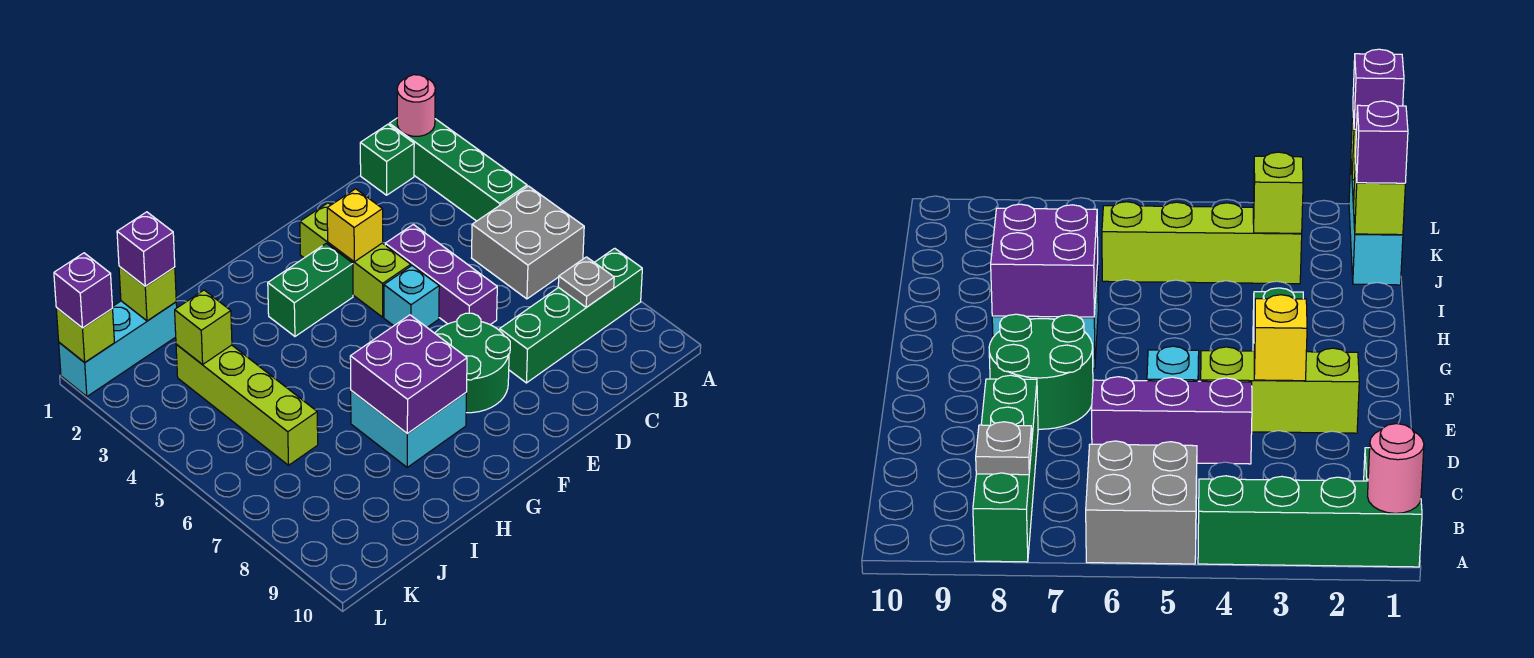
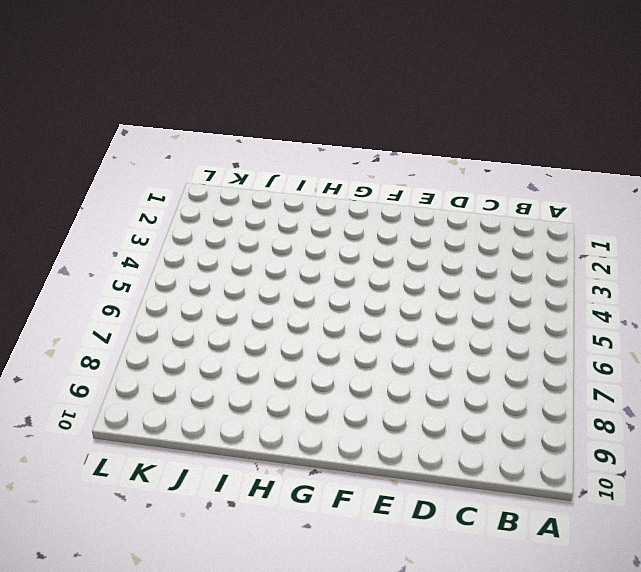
none -> green 1x4 brick [389,118,527,221]
none -> grey 2x2 brick [472,186,584,299]
none -> green 1x4 brick [500,248,642,383]

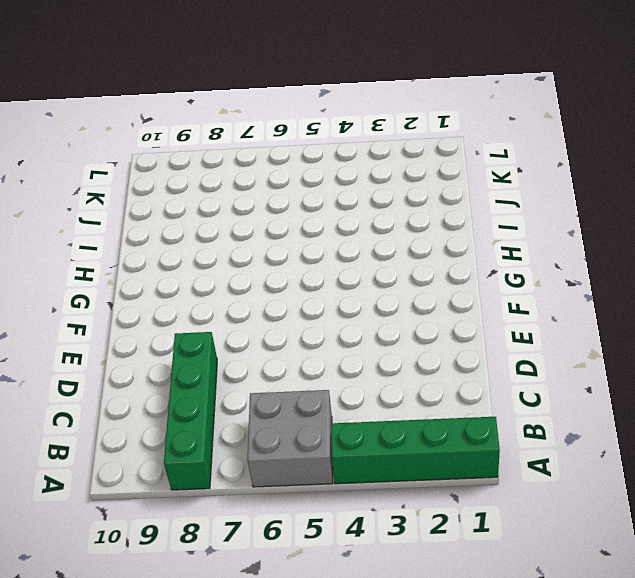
none -> green 1x1 brick [360,124,414,195]
none -> purple 1x3 brick [385,224,497,325]
none -> lime 1x3 brick [300,203,411,317]

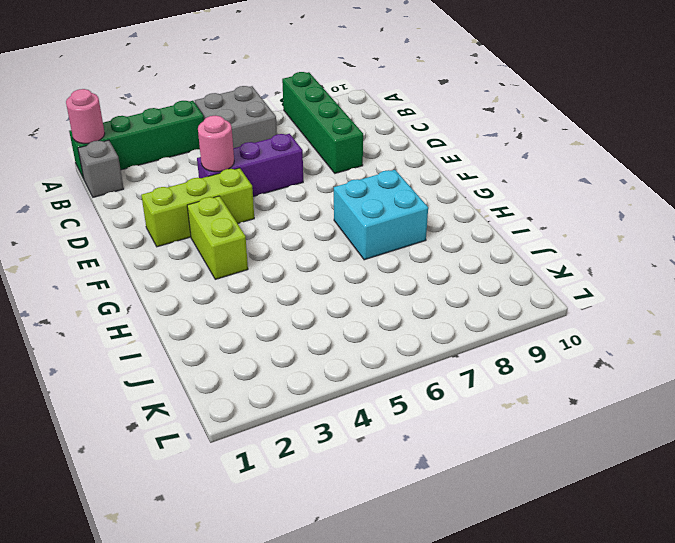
grey 1x1 brick [78,140,124,197] -> green 1x1 brick [360,124,414,195]
pink 1x1 round brick [198,115,234,172] -> none
lime 1x2 brick [187,196,248,279] -> green 1x2 brick [268,243,353,336]
none -> cyan 1x1 brick [384,266,439,327]
none -> green 2x2 round brick [435,313,510,413]
none -> cyan 1x3 brick [59,301,177,396]

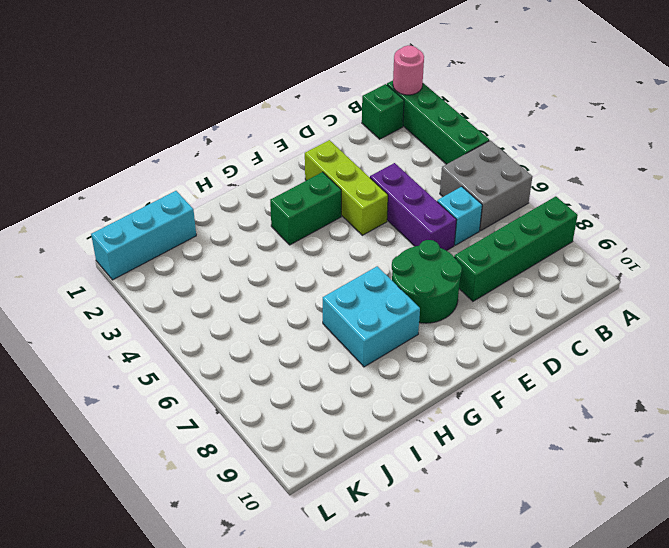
cyan 1x1 brick [437,187,482,245] -> cyan 1x1 brick moved to [384,266,439,327]
none -> lime 1x4 brick [176,344,318,465]
none -> grey 1x1 plate [558,257,614,307]
none -> yellow 1x1 brick [327,189,383,262]

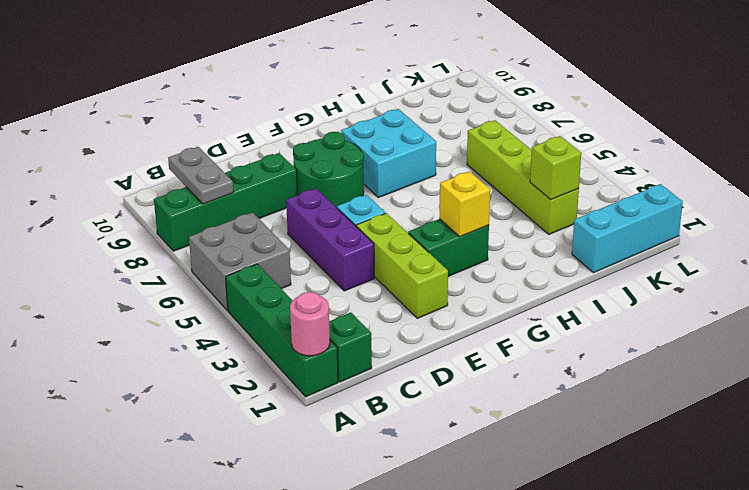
grey 1x2 plate [168,147,233,204] -> grey 1x1 plate [558,257,614,307]
yellow 1x1 brick [439,171,490,237] -> yellow 1x1 brick moved to [327,189,383,262]
none -> purple 2x2 brick [350,315,467,433]
none -> lime 1x1 brick [119,267,176,321]
none -> lime 1x1 brick [56,308,114,363]

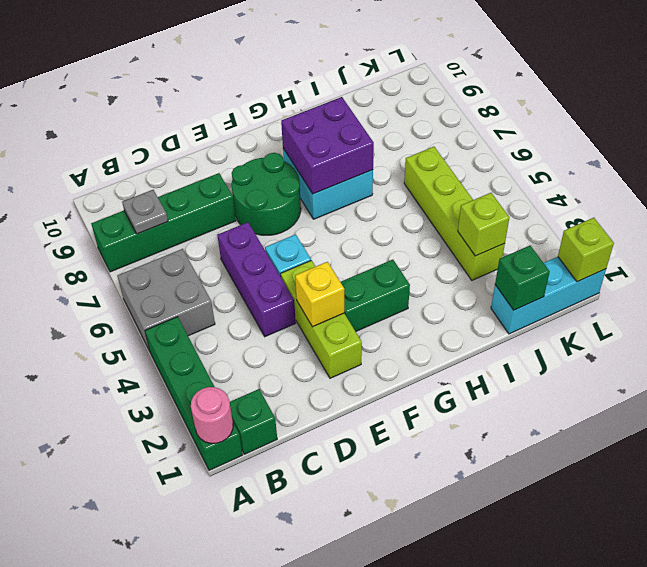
green 1x1 brick [495,246,550,310] -> lime 1x1 brick [119,267,176,321]
none -> purple 1x1 brick [117,212,175,286]
none -> purple 1x1 brick [54,253,112,328]

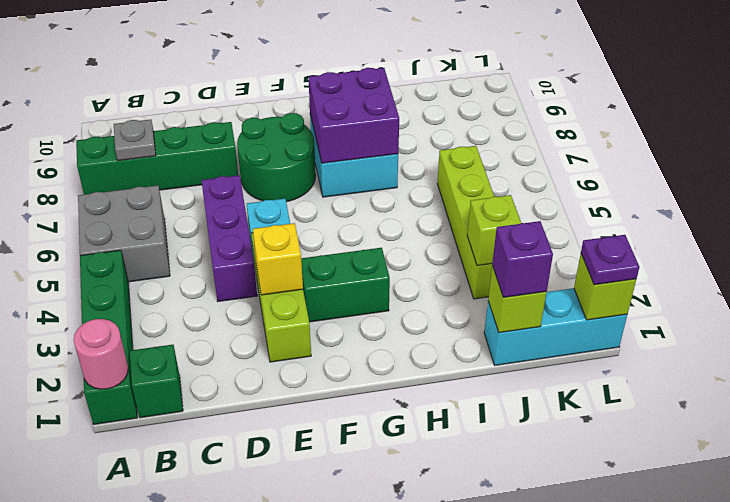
purple 1x1 plate [581,235,639,285] -> purple 1x1 brick [54,253,112,328]

